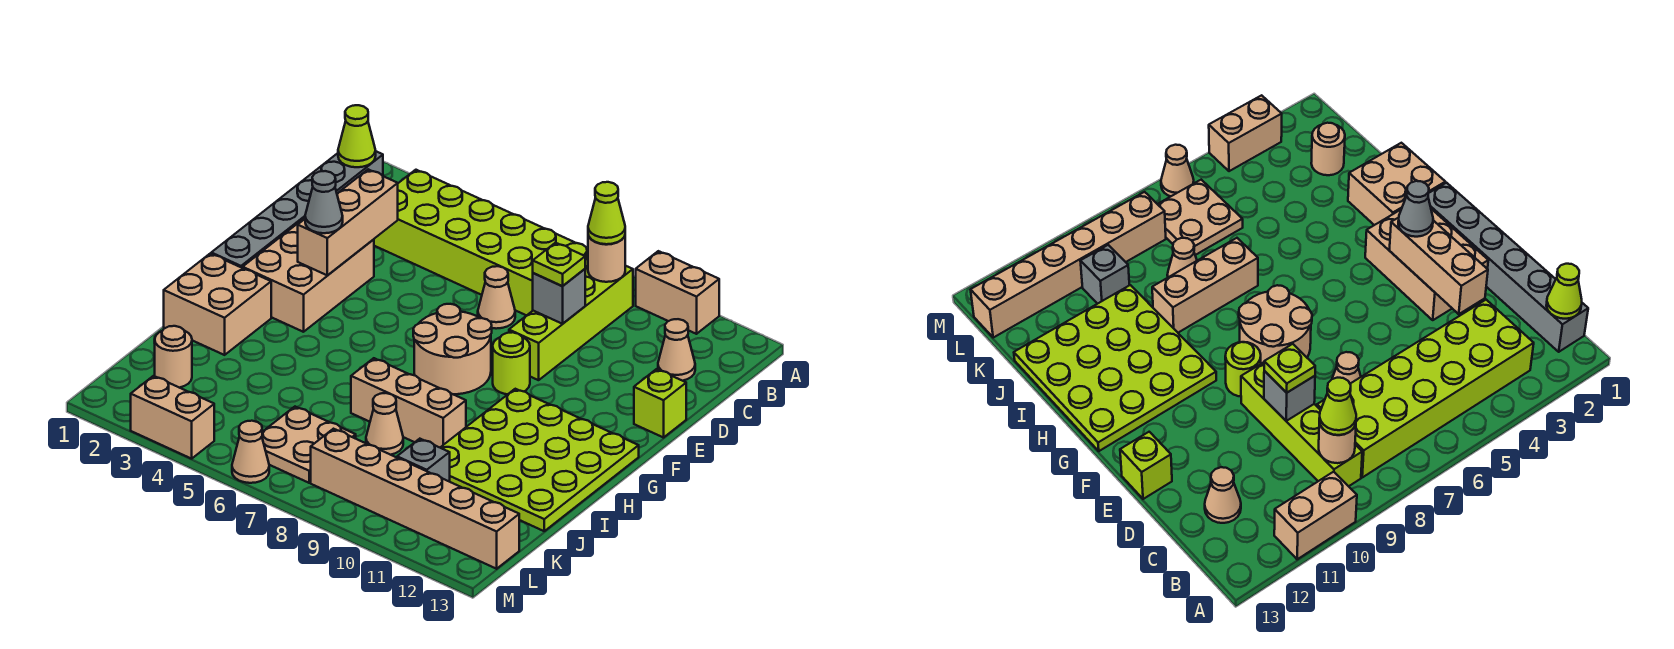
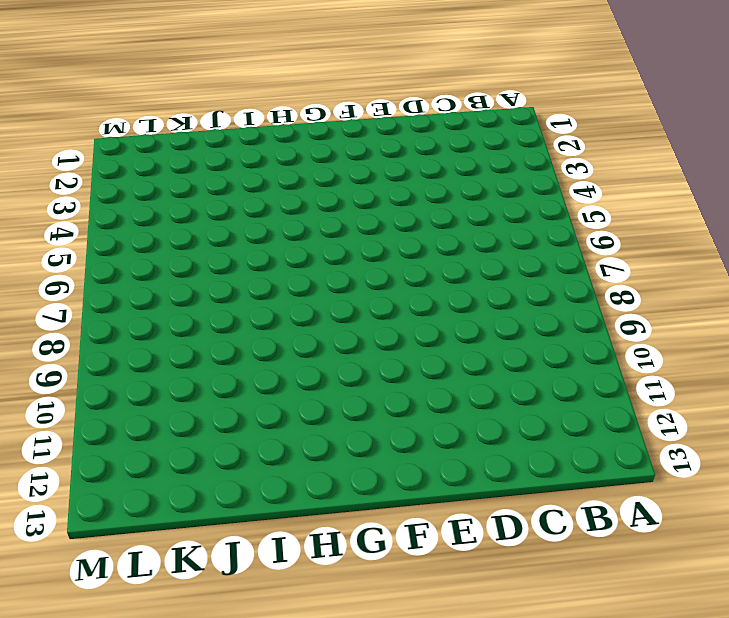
none -> tan 1x2 brick [636,251,719,334]
none -> grey 1x6 brick [211,151,383,268]
none -> lime 2x6 brick [374,170,588,316]

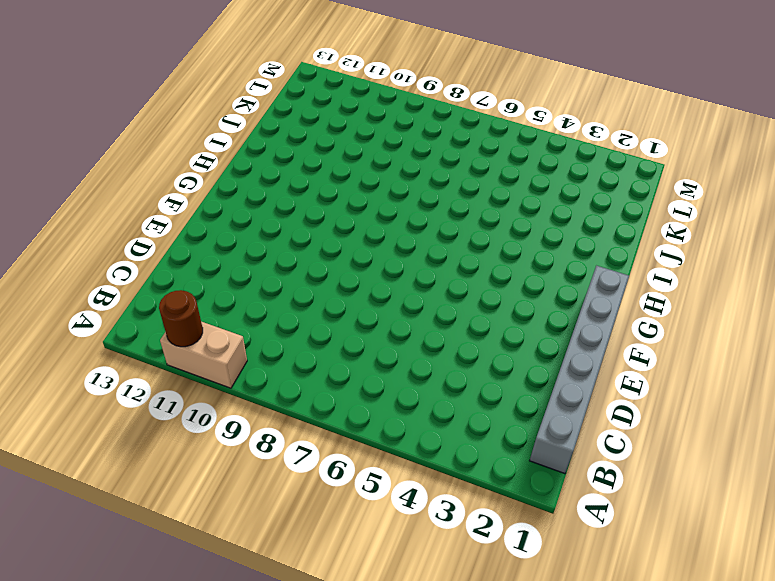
brown 1x1 round brick [159,290,203,347] -> none
none -> lime 2x6 brick [374,170,588,316]
none -> lime 1x4 brick [509,266,633,380]
none -> tan 1x1 cone [658,319,695,381]

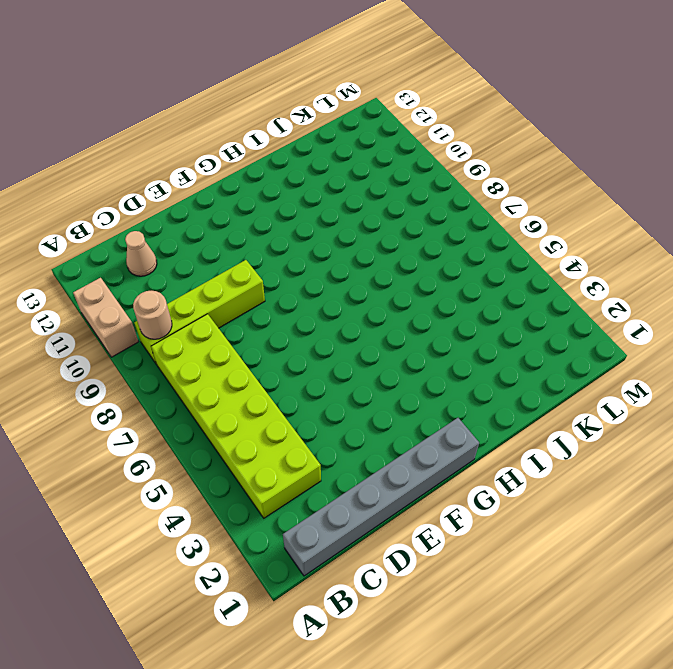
none -> tan 1x1 cone [478,266,515,329]
none -> tan 2x3 brick [243,218,374,332]
none -> lime 1x1 brick [634,369,686,438]

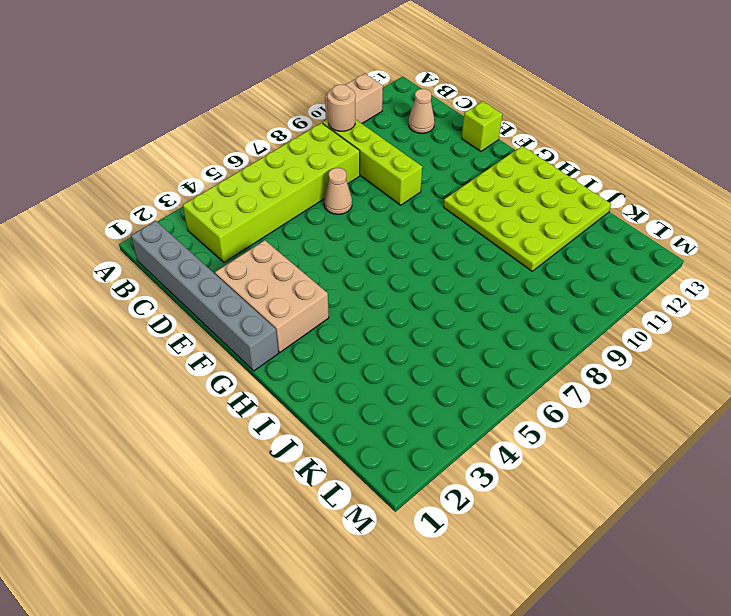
none -> tan 2x2 round brick [413,304,492,394]
none -> lime 1x1 round brick [493,332,530,394]
none -> tan 2x2 brick [164,253,271,355]

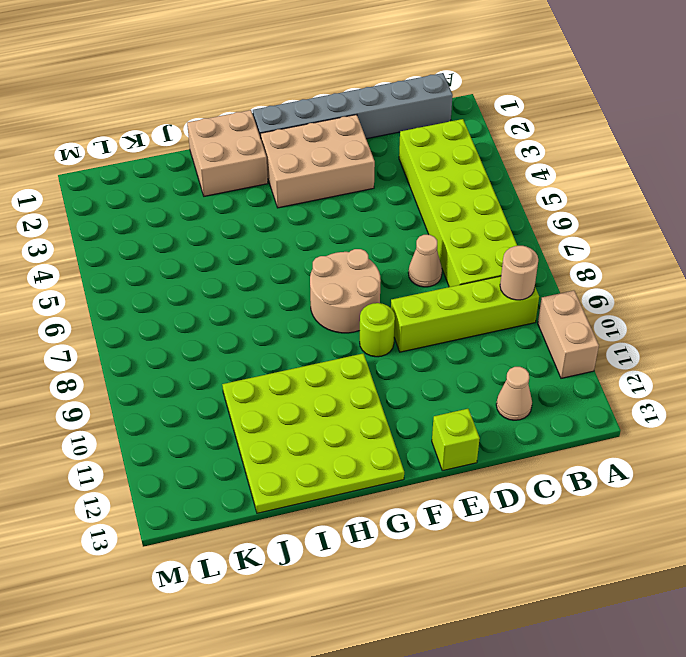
none -> tan 1x3 brick [351,358,466,447]
none -> tan 1x1 cone [366,393,403,455]
none -> tan 1x1 round brick [155,326,192,388]

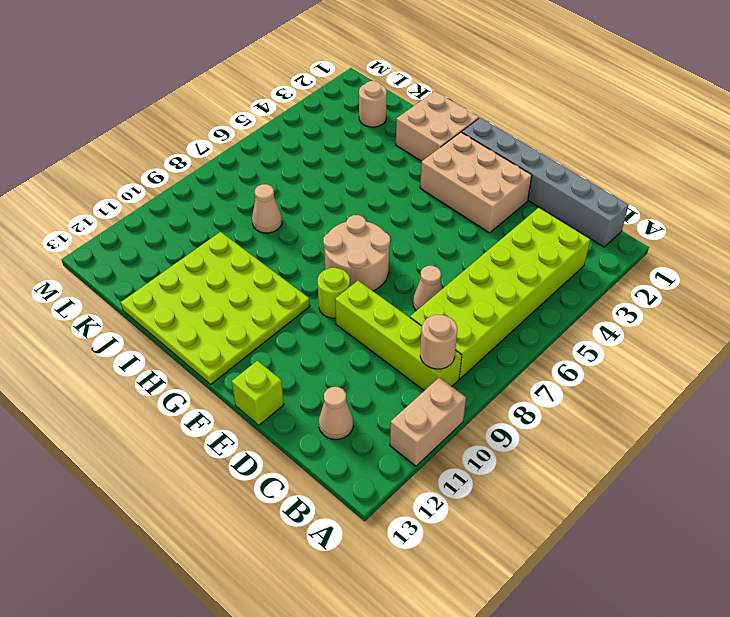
none -> tan 1x3 brick [351,358,466,447]
none -> tan 2x2 plate [262,407,356,483]
none -> grey 1x1 brick [397,439,450,482]

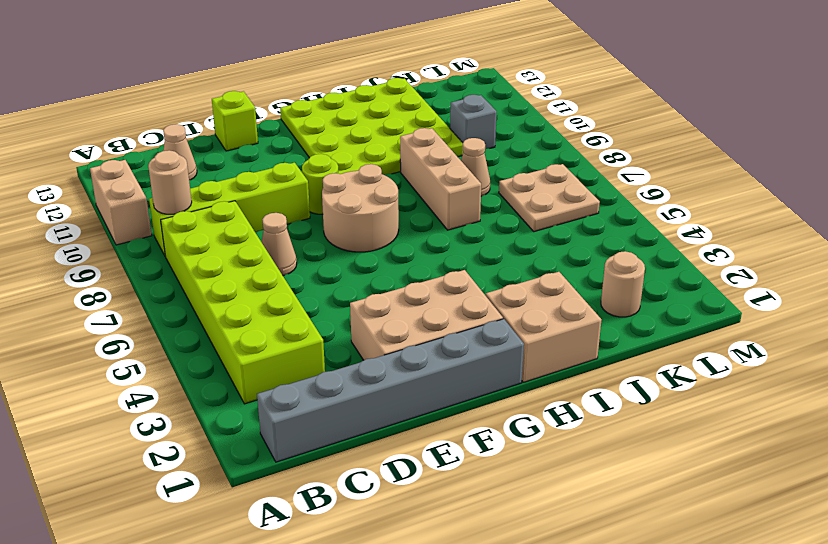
none -> tan 1x6 brick [311,429,519,569]
none -> tan 1x2 brick [131,376,214,459]
none -> tan 1x1 cone [232,421,269,483]

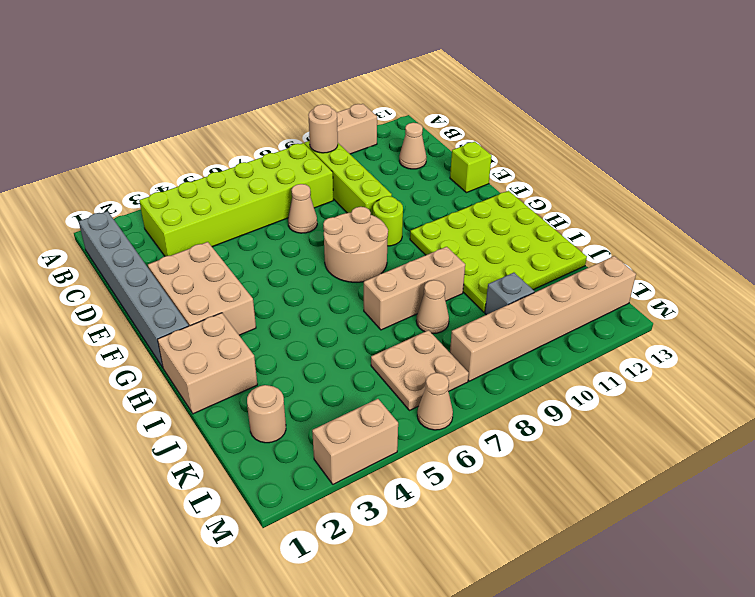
none -> lime 1x1 cone [338,105,376,167]
none -> tan 1x3 brick [298,169,398,275]
none -> grey 1x1 brick [533,269,585,324]

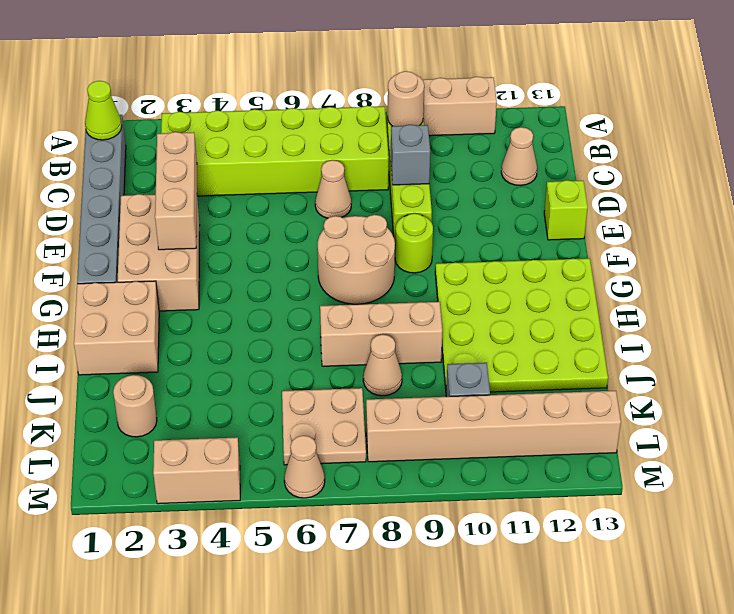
none -> lime 1x1 cone [588,182,625,244]
none -> lime 1x1 plate [533,243,585,286]
none -> grey 1x1 cone [305,171,343,233]

